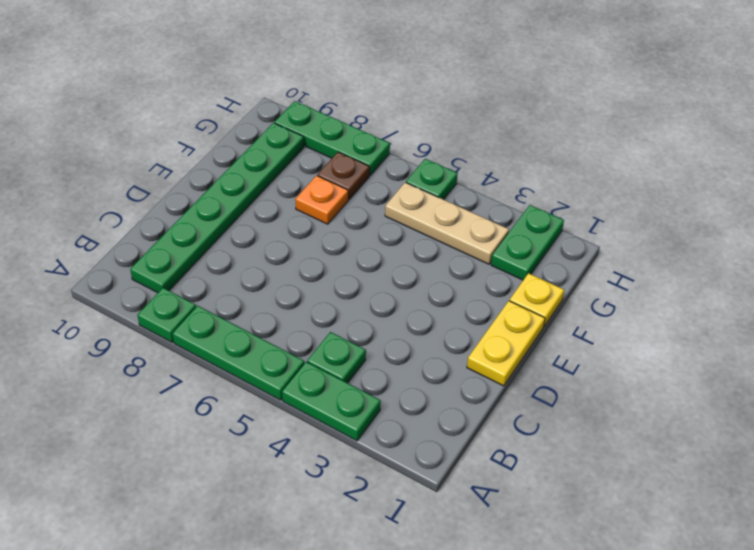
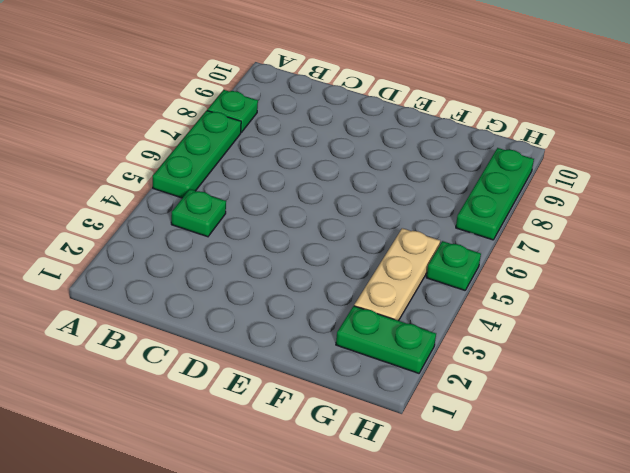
none -> green 1x2 plate [282,362,381,441]
none -> green 1x6 plate [130,123,304,293]
none -> yellow 1x2 plate [467,301,545,386]

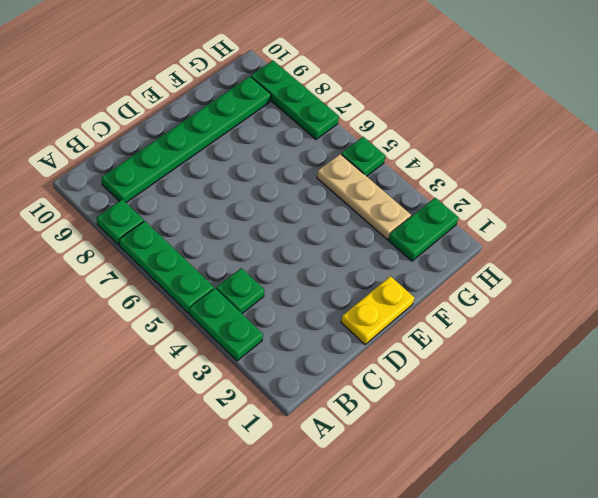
none -> yellow 1x1 plate [509,273,564,326]
none -> orange 1x1 plate [295,176,348,224]
none -> brown 1x1 plate [318,152,370,199]

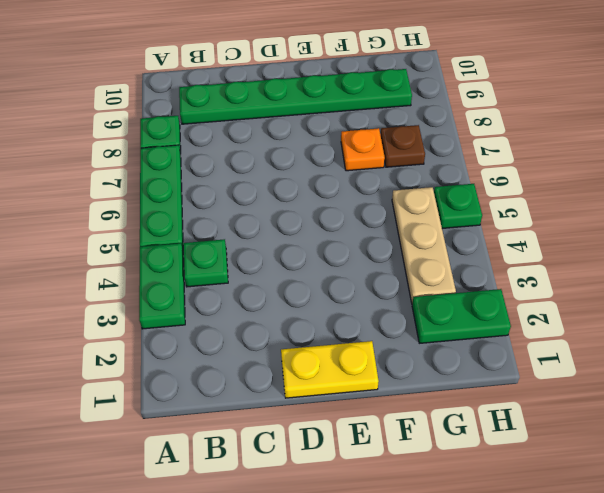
none -> yellow 1x1 plate [509,273,564,326]
none -> green 1x3 plate [274,101,390,175]

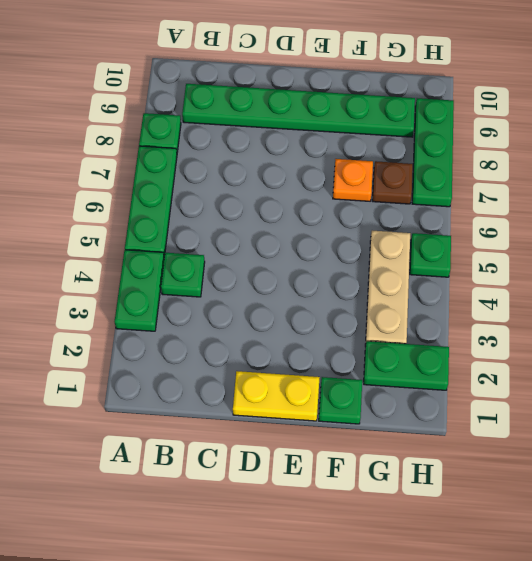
green 1x1 plate [319,377,362,424] -> yellow 1x1 plate [509,273,564,326]

